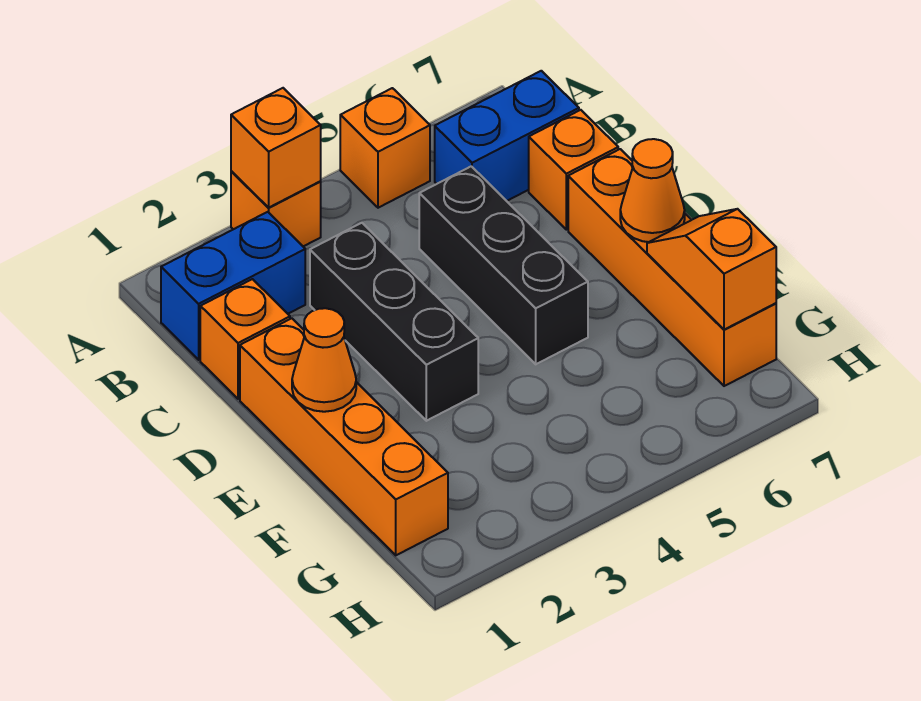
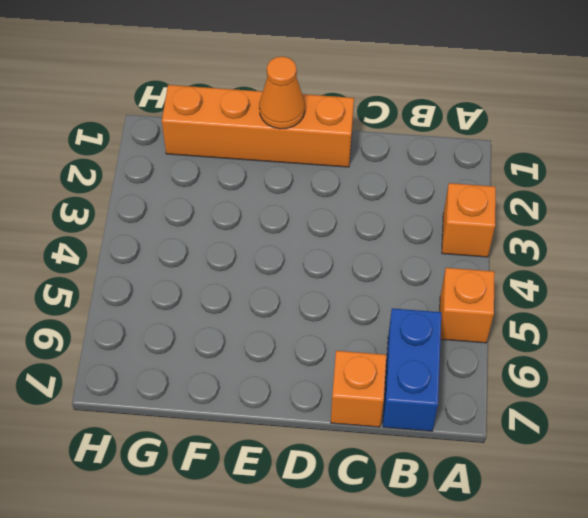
none -> blue 1x2 brick [161,212,305,360]
none -> orange 1x1 brick [200,279,290,399]
none -> black 1x3 brick [310,223,478,421]

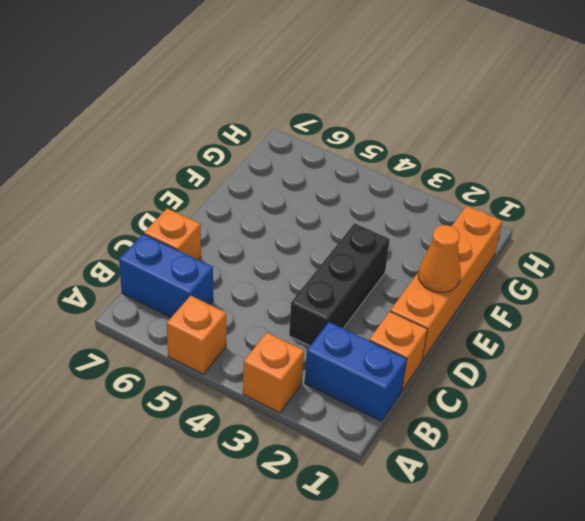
none -> black 1x3 brick [419,166,588,364]
none -> orange 1x4 brick [568,149,776,386]
none -> orange 1x1 brick [231,88,321,207]

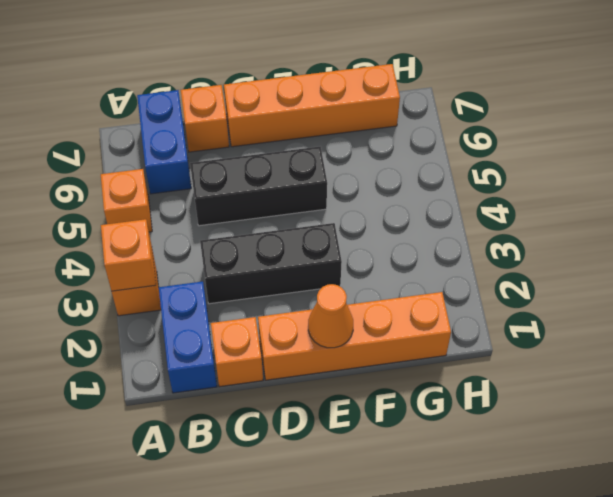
none -> orange 1x1 cone [620,139,685,242]
none -> orange 1x2 slope [647,209,776,330]

